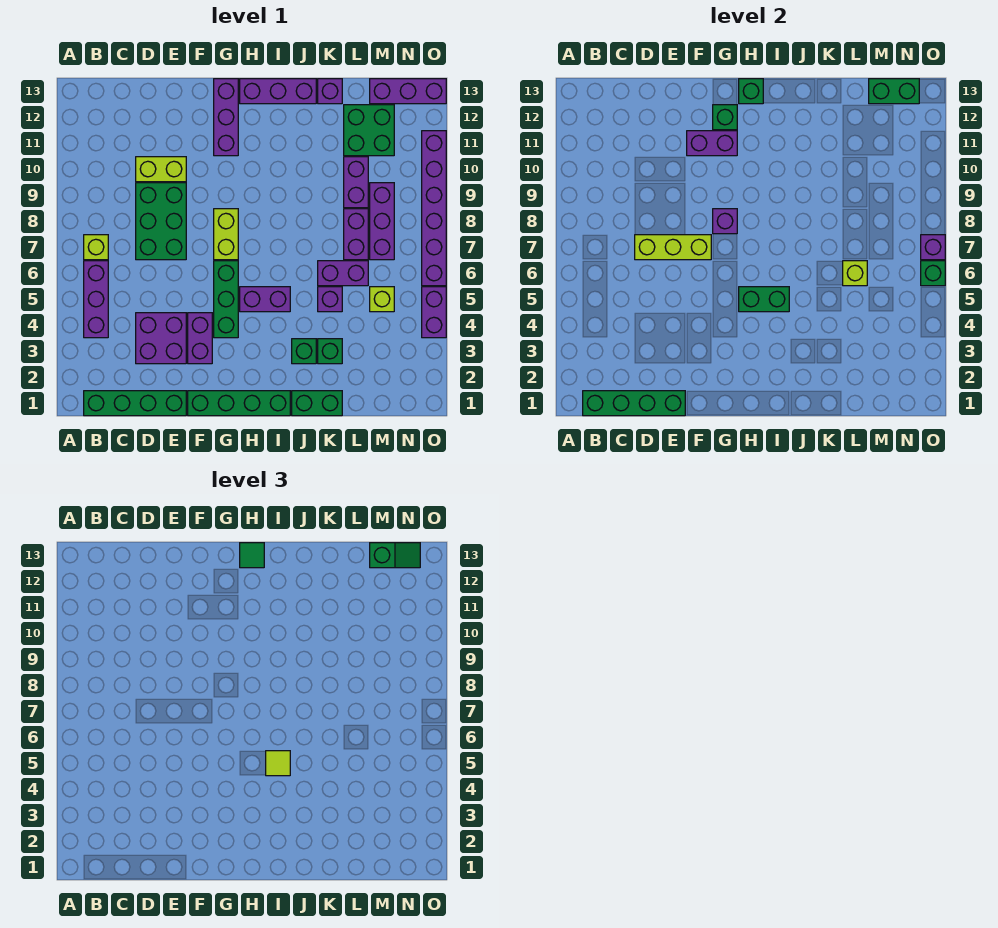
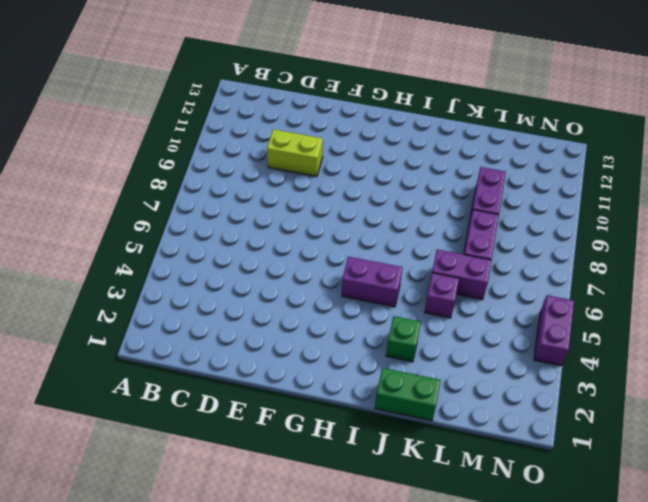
none -> green 1x4 brick [84,391,186,416]
none -> purple 1x3 brick [84,261,108,338]
none -> lime 1x1 brick [84,235,108,260]
none -> purple 2x2 brick [136,313,186,364]

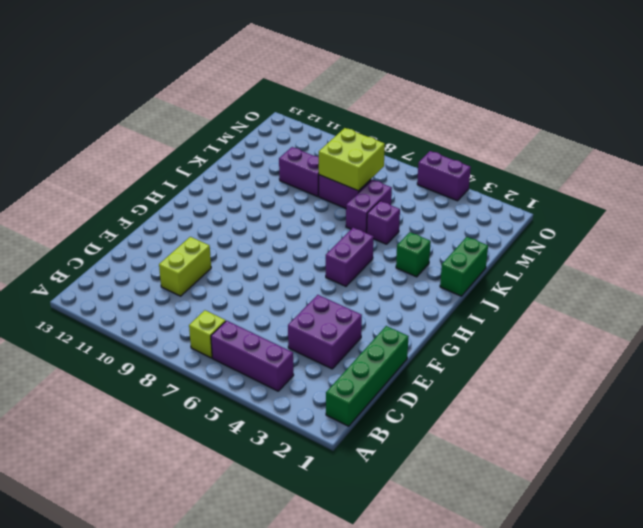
lime 2x2 brick [319,128,385,191] -> none
none -> green 2x3 brick [136,183,186,260]
none -> green 1x4 brick [188,391,290,416]
none -> purple 1x2 brick [188,313,212,364]
none -> green 1x3 brick [214,261,238,338]

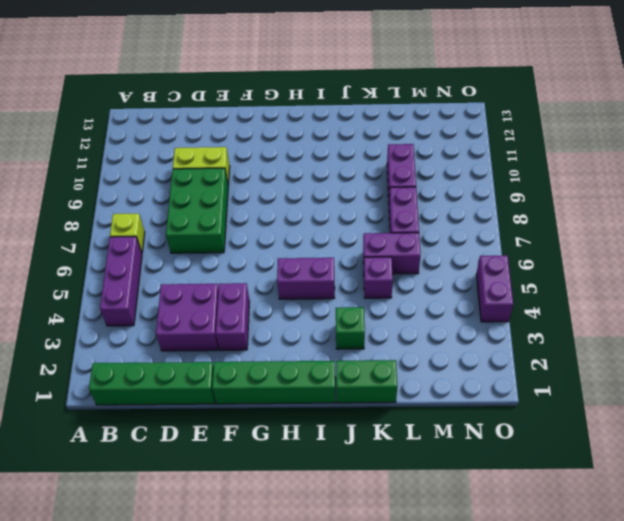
none -> green 1x3 brick [214,261,238,338]
none -> lime 1x2 brick [214,209,238,260]
none -> purple 1x3 brick [214,79,238,156]
none -> purple 1x3 brick [240,79,316,104]

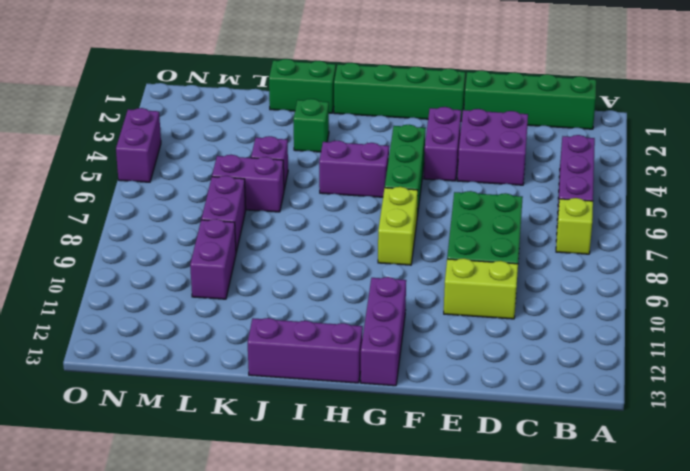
none -> green 1x1 brick [318,339,342,364]
none -> purple 1x1 brick [318,79,342,104]
none -> green 2x2 brick [344,105,394,156]
none -> lime 1x1 brick [370,287,394,312]

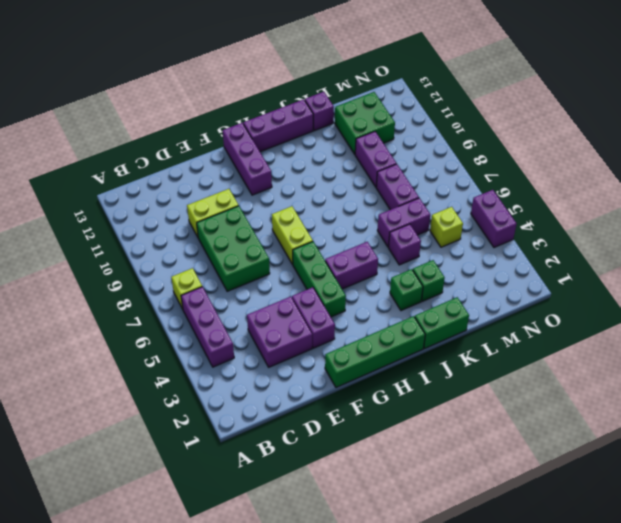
none -> green 1x4 brick [84,391,186,416]
none -> purple 1x3 brick [370,183,394,260]
none -> purple 1x3 brick [370,79,446,104]
none -> purple 1x6 brick [422,131,446,286]

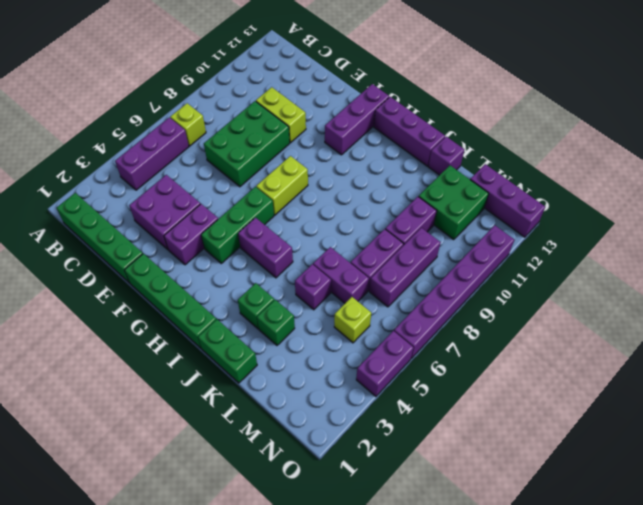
none -> green 1x4 brick [583,391,685,416]
none -> lime 1x3 brick [635,235,711,260]
none -> purple 1x2 brick [687,131,737,156]
none -> purple 1x1 brick [713,209,737,234]

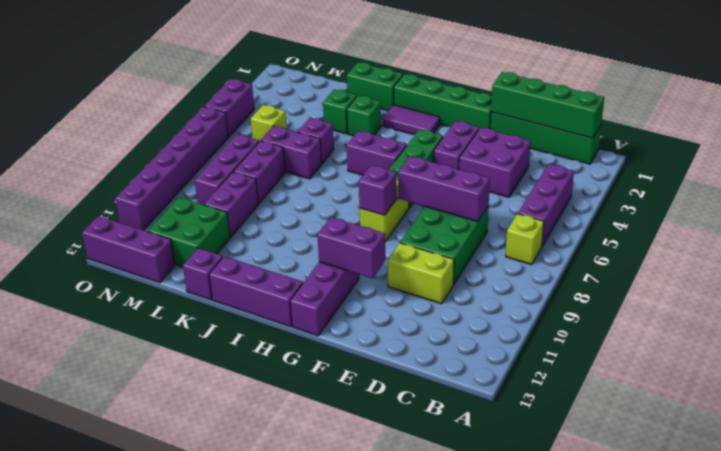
purple 1x3 brick [398,156,490,222] -> lime 1x3 brick [635,235,711,260]
purple 1x2 tile [383,105,440,135] -> none
none -> green 1x1 brick [713,105,737,130]
none -> green 1x2 brick [739,287,789,312]
none -> green 1x1 brick [739,79,763,104]
none -> lime 1x1 brick [843,261,867,286]

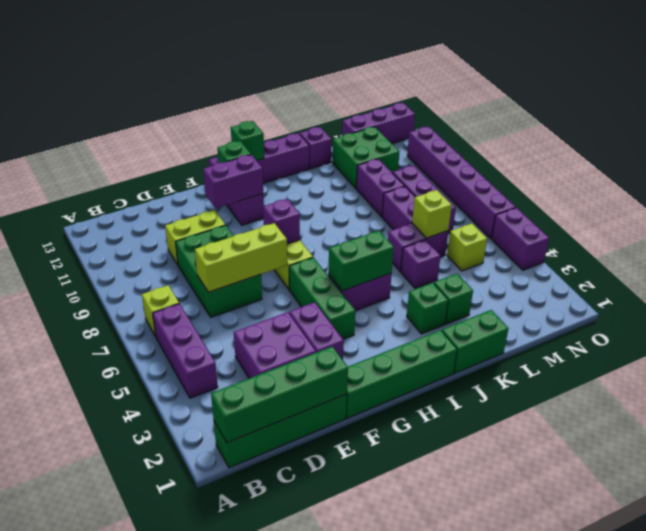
none -> green 1x2 brick [869,79,919,104]
none -> green 1x1 brick [921,261,945,286]
none -> purple 1x1 brick [921,235,945,260]
none -> green 1x1 tile [240,543,264,568]

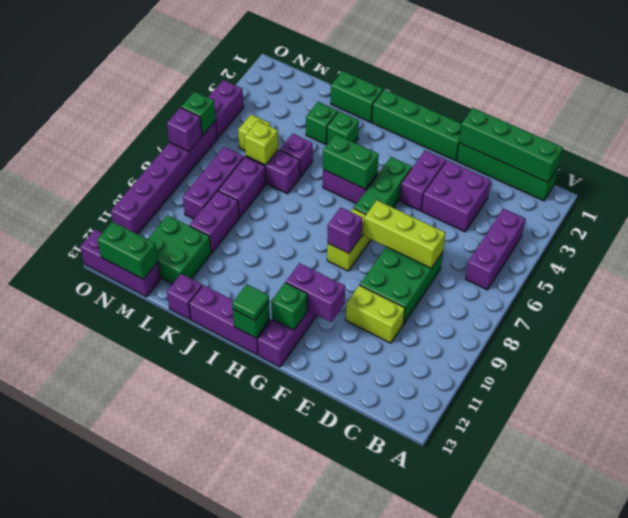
none -> lime 1x1 brick [84,235,108,260]
none -> lime 1x1 tile [266,751,290,776]
none -> green 1x2 slope [370,543,420,568]

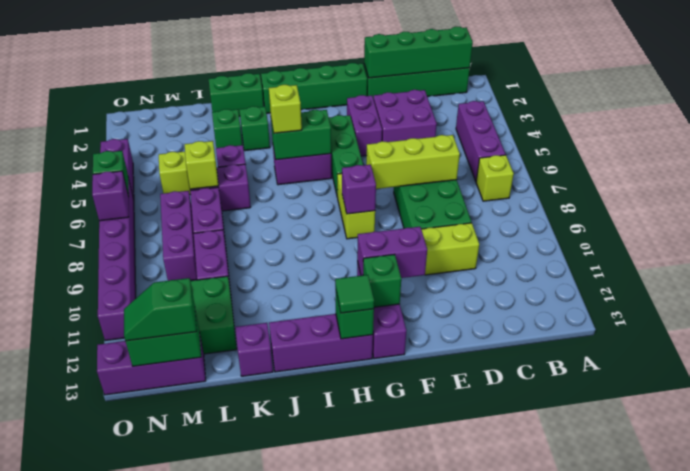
lime 1x1 brick [269,85,302,133] -> lime 1x1 tile [266,751,290,776]

